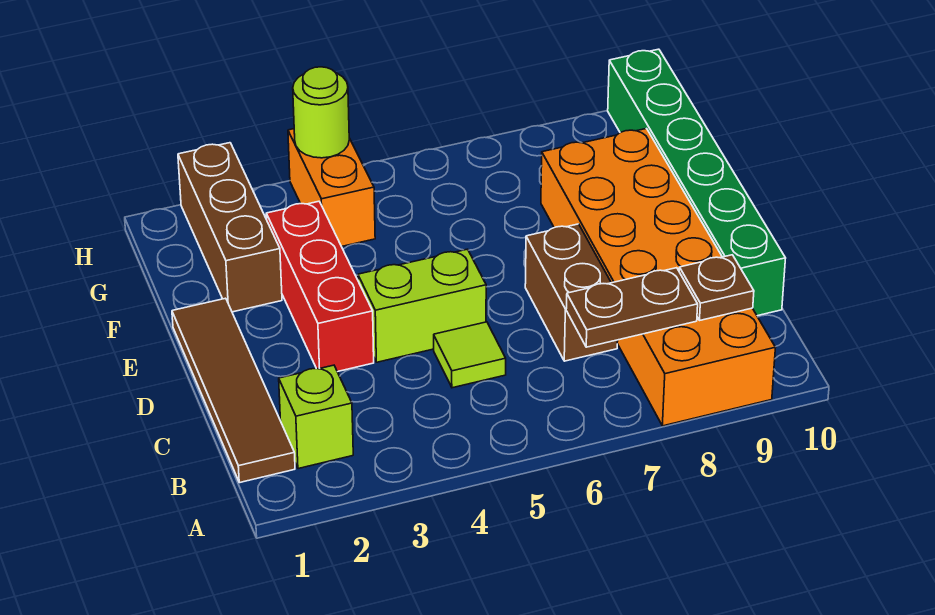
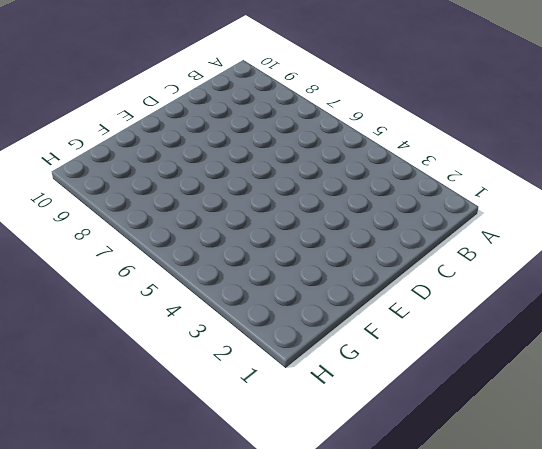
none -> orange 2x6 brick [541,129,775,426]
none -> brown 1x4 tile [172,298,295,483]
none -> lime 1x1 brick [279,365,353,469]

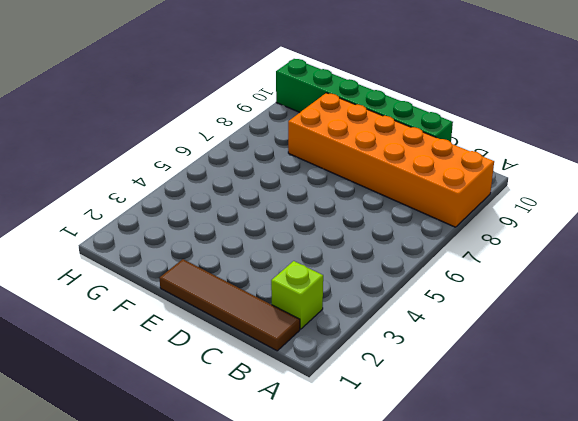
none -> lime 1x1 tile [434,322,506,388]
none -> brown 1x2 brick [525,224,618,361]
none -> red 1x3 brick [266,201,374,372]

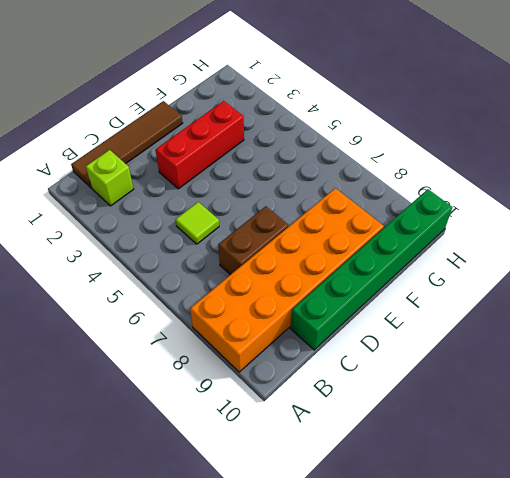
none -> lime 1x2 brick [358,249,486,362]
none -> brown 1x3 brick [178,143,282,312]
none -> orange 1x2 brick [288,129,375,247]

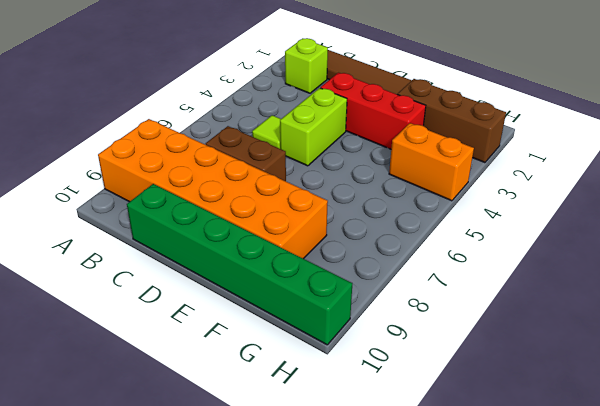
none -> brown 1x2 plate [566,268,698,347]
none -> brown 1x1 plate [679,255,754,320]
none -> lime 1x1 round brick [293,67,349,158]

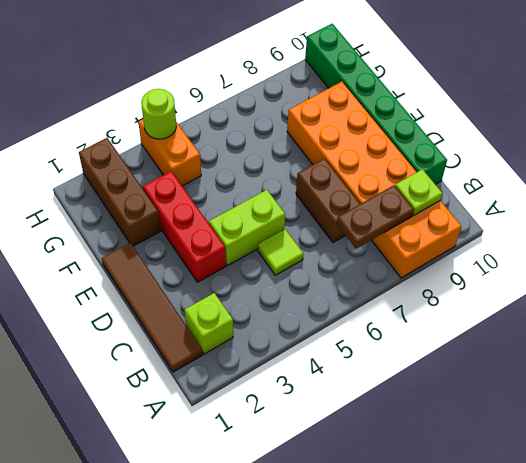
lime 1x1 plate [395,169,442,215] -> brown 1x1 plate [679,255,754,320]

